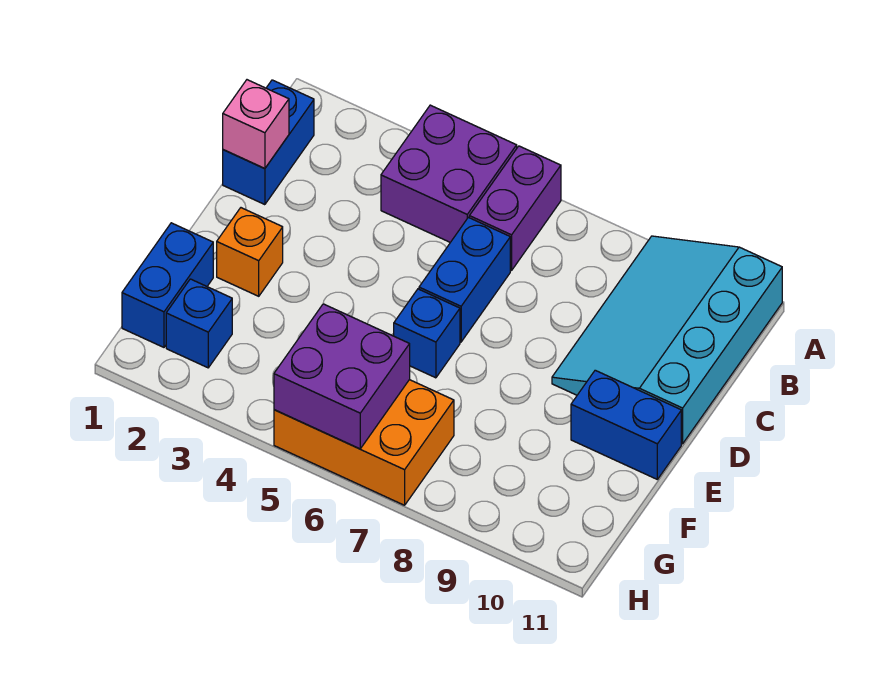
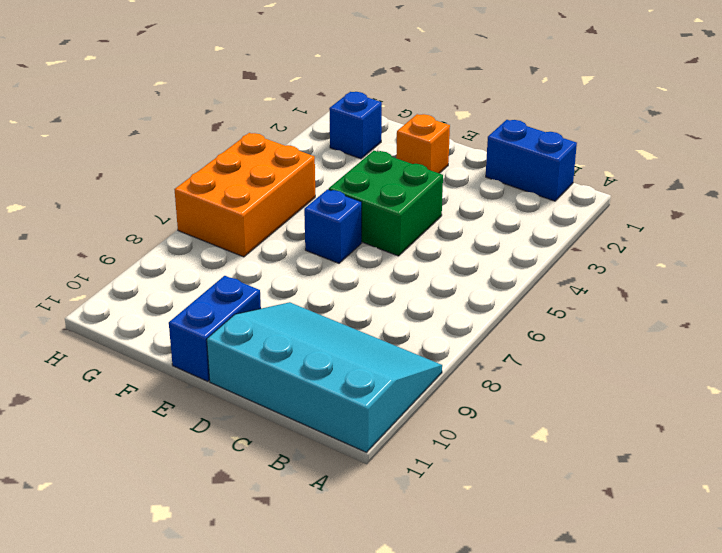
green 2x2 brick [329,151,443,256] -> none
none -> purple 2x2 brick [381,105,517,242]
none -> purple 1x2 brick [469,146,561,270]
none -> blue 1x2 brick [419,217,510,342]

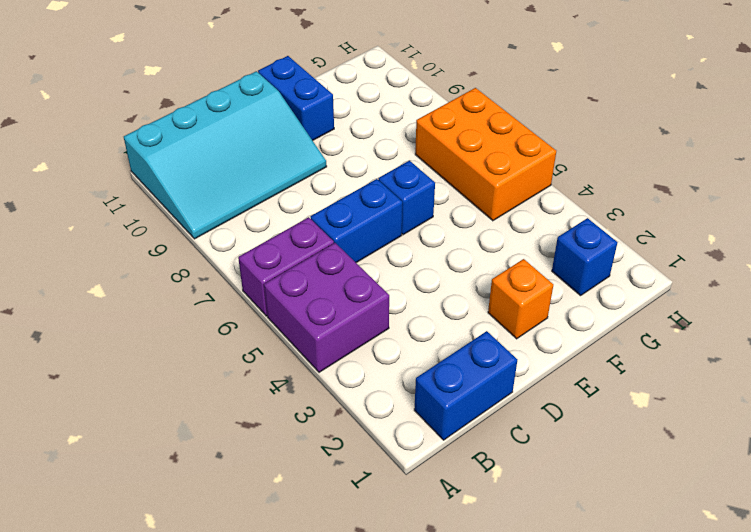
none -> blue 1x2 brick [122,223,213,347]
none -> pink 1x1 brick [223,80,289,169]
none -> purple 2x2 brick [274,304,410,449]

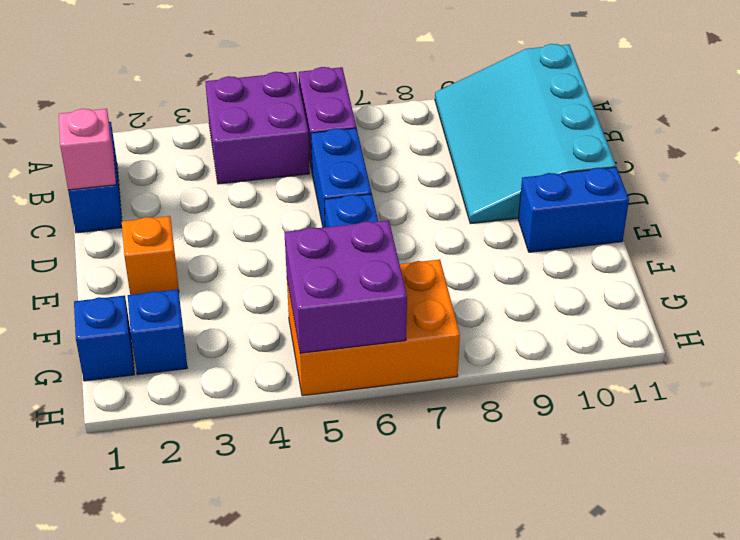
blue 1x1 brick [74,295,134,381] -> blue 1x2 brick [122,223,213,347]

